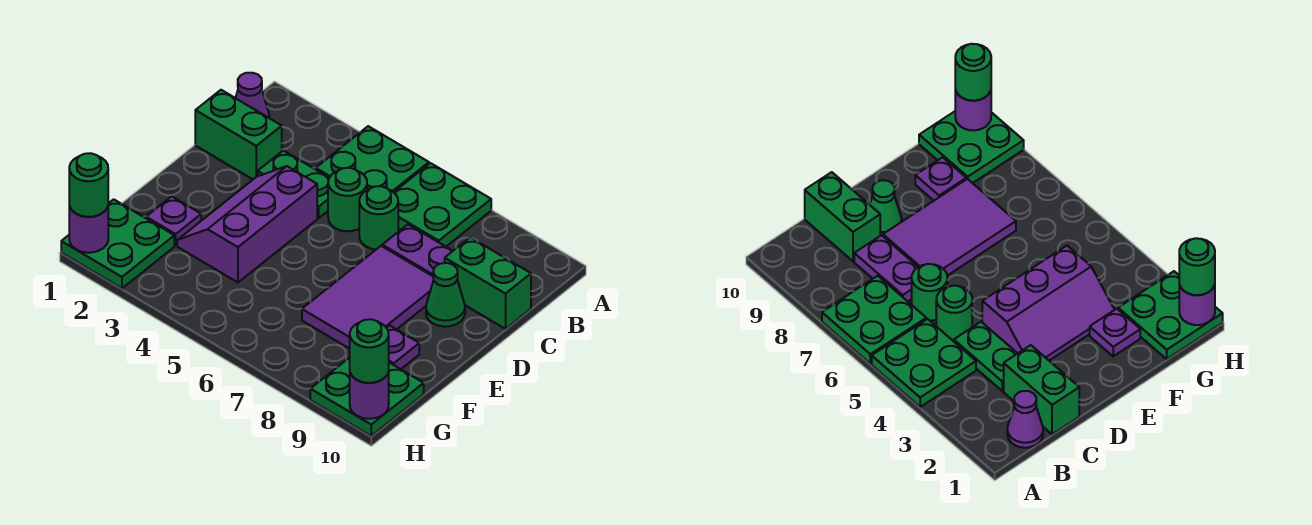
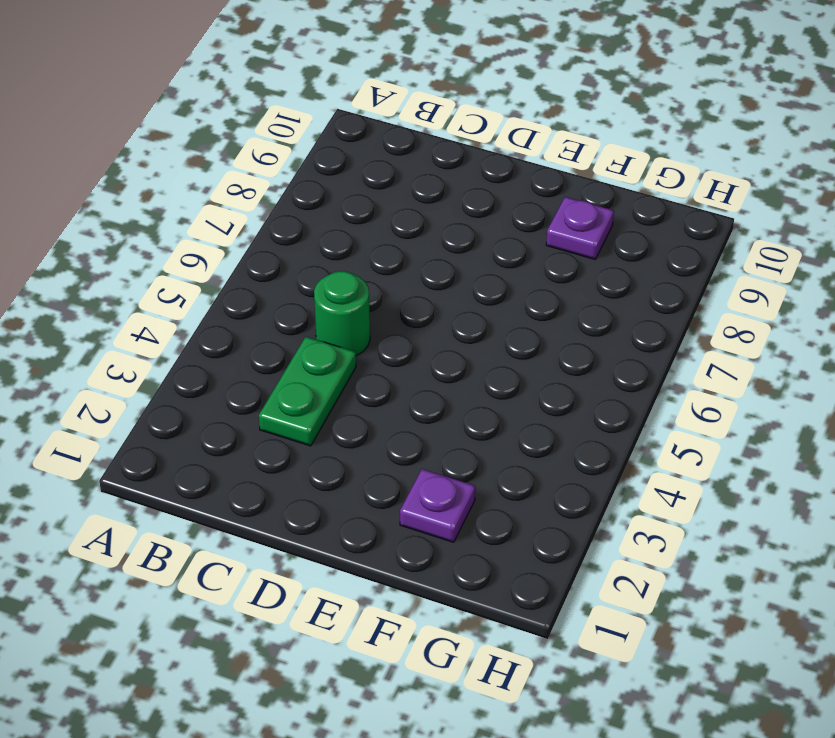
none -> green 2x2 plate [316,126,429,192]
none -> green 2x2 plate [394,163,491,247]
none -> purple 1x1 cone [236,73,269,118]

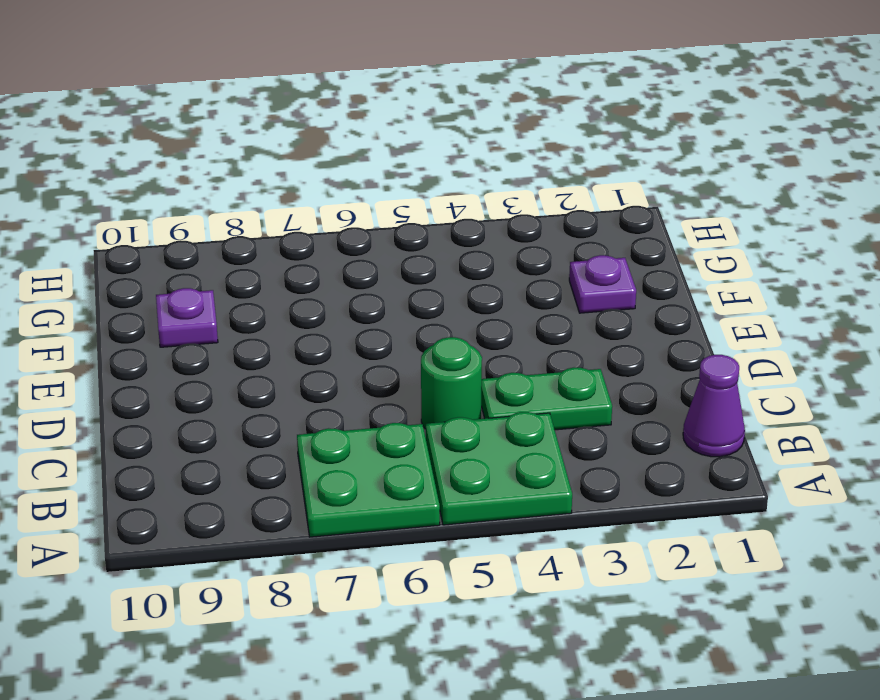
none -> green 1x2 brick [195,90,282,179]
none -> green 1x1 round brick [359,186,398,249]
none -> purple 1x2 plate [382,225,452,276]

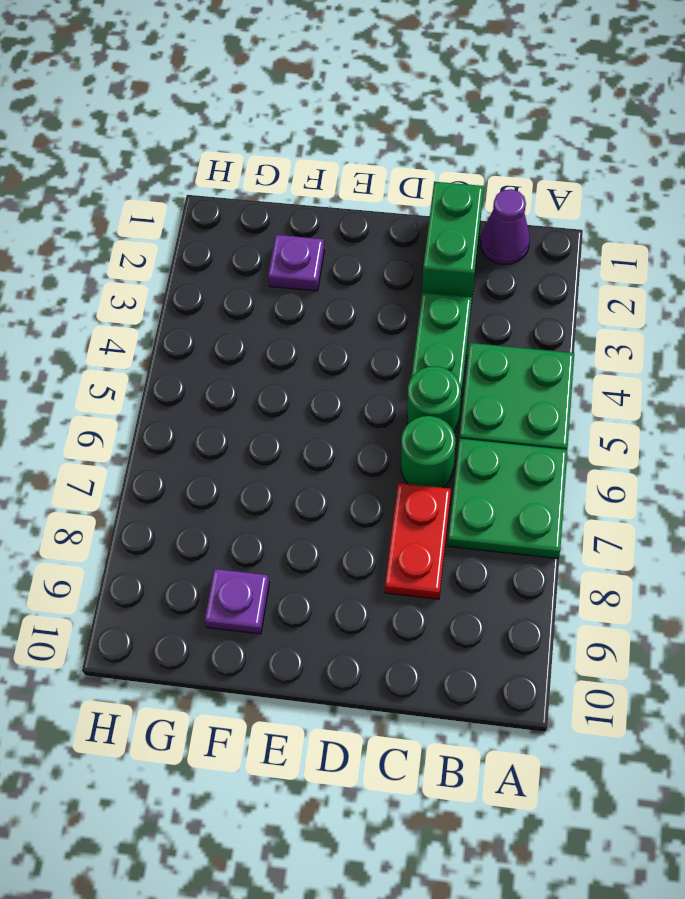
red 1x2 plate [385,483,451,599] -> purple 1x2 plate [382,225,452,276]
none -> green 1x2 brick [445,237,531,329]
none -> purple 2x3 slope [177,166,317,282]
none -> purple 2x3 tile [302,246,434,349]

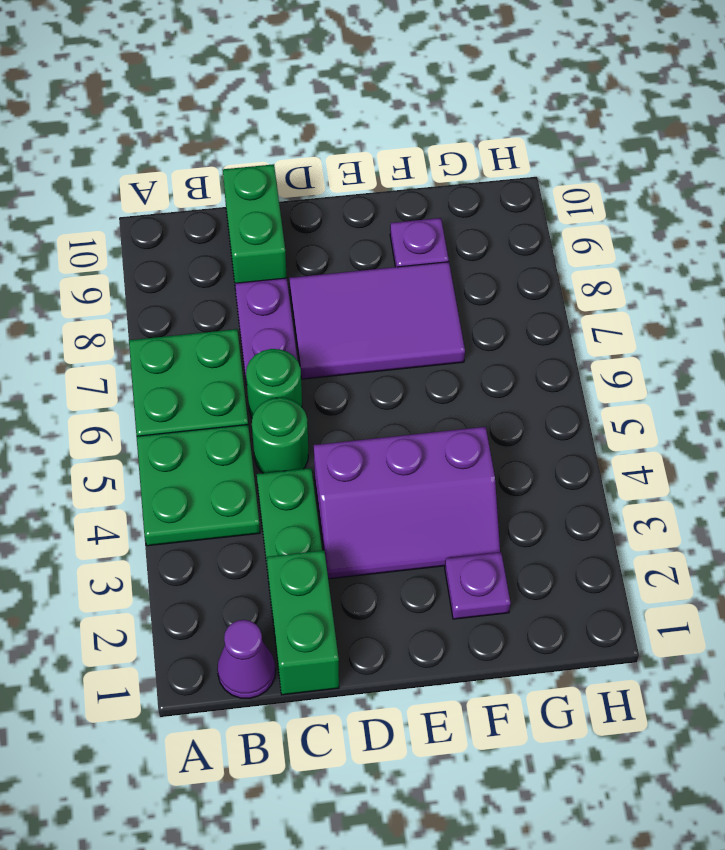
none -> green 1x1 cone [426,263,465,327]
none -> green 2x2 plate [61,199,174,288]
none -> green 2x2 plate [310,358,424,436]

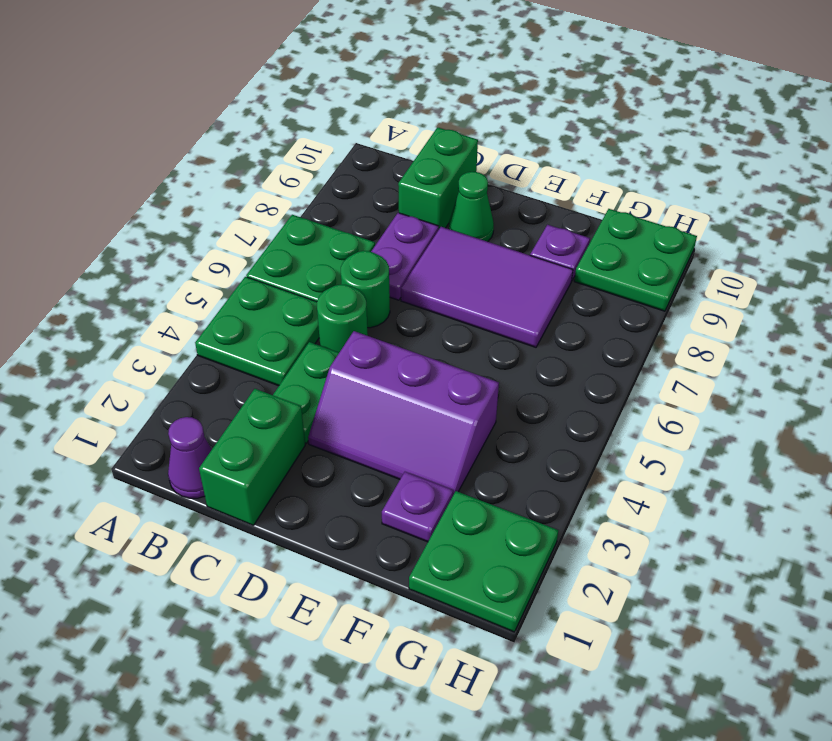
none -> purple 1x1 round brick [69,205,108,253]
none -> purple 1x1 round brick [350,372,389,419]
none -> green 1x1 round brick [69,153,108,217]

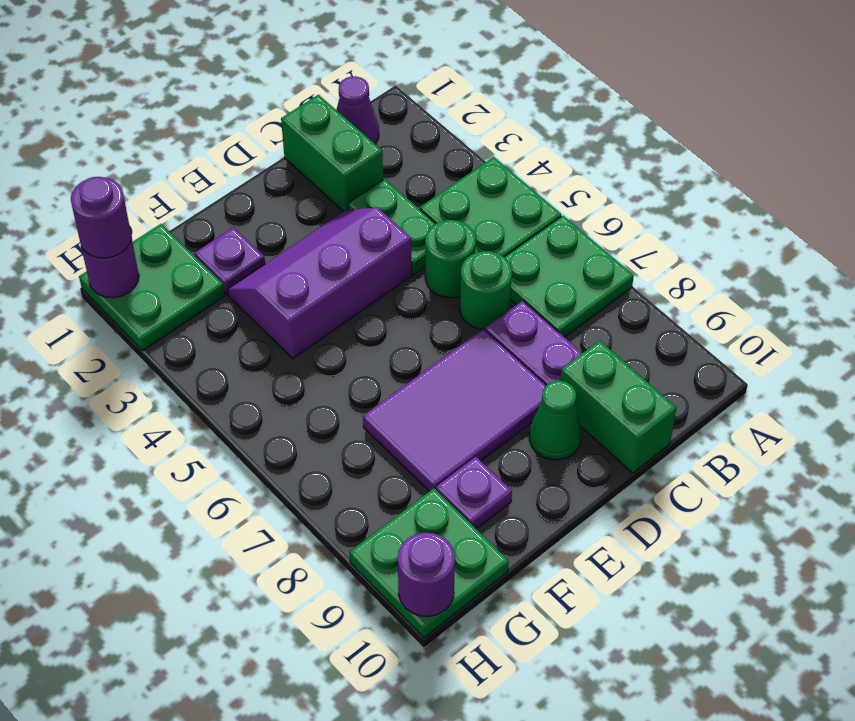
purple 1x1 round brick [71,177,131,258] -> green 1x1 round brick [69,153,108,217]
none -> green 1x1 round brick [350,319,389,383]

